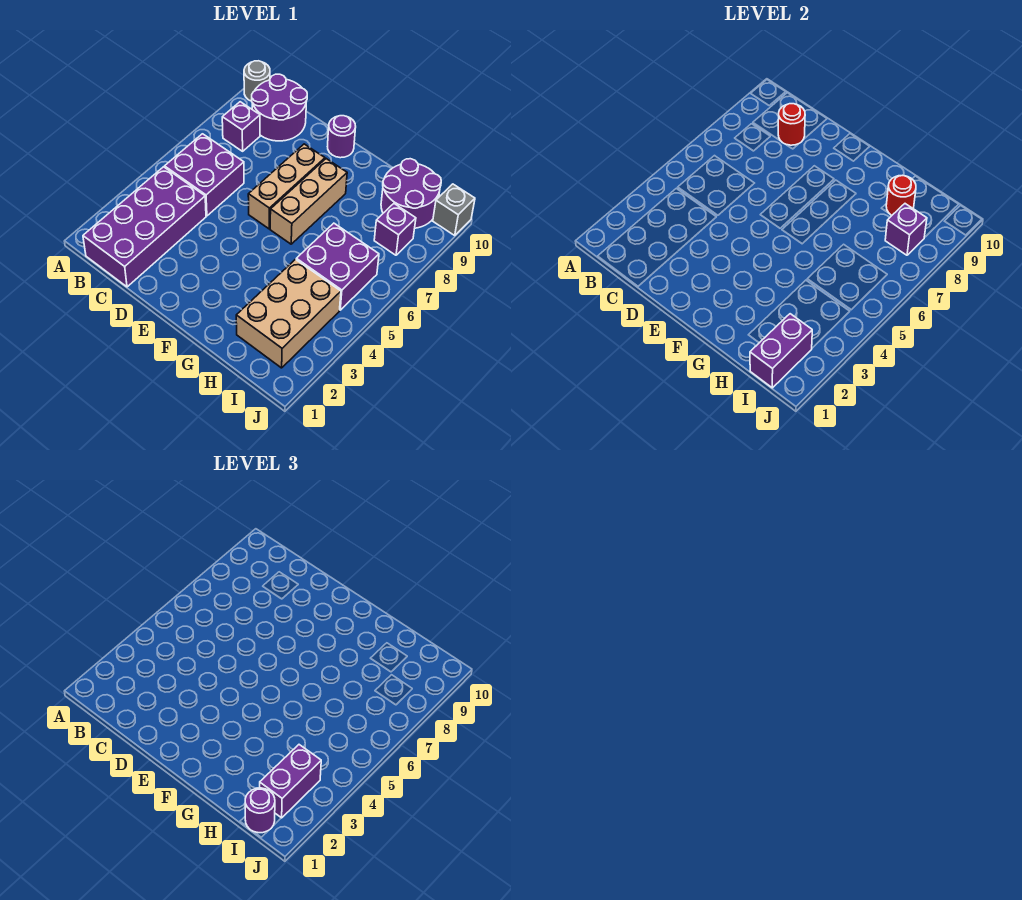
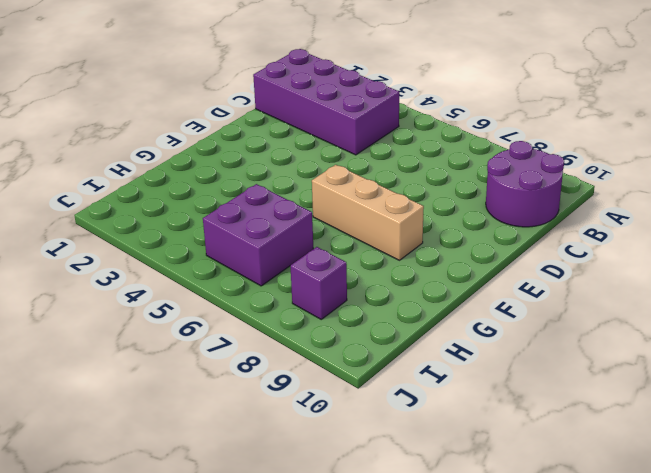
none -> grey 1x1 round brick [244,61,270,101]
none -> purple 2x2 brick [165,134,244,216]
none -> purple 1x1 brick [222,102,260,151]

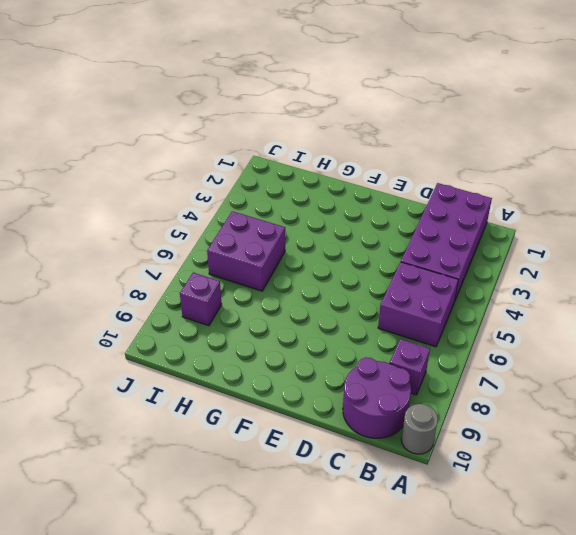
none -> tan 1x3 brick [248,144,325,229]
none -> purple 1x1 round brick [328,116,356,158]
none -> tan 1x3 brick [270,159,347,244]

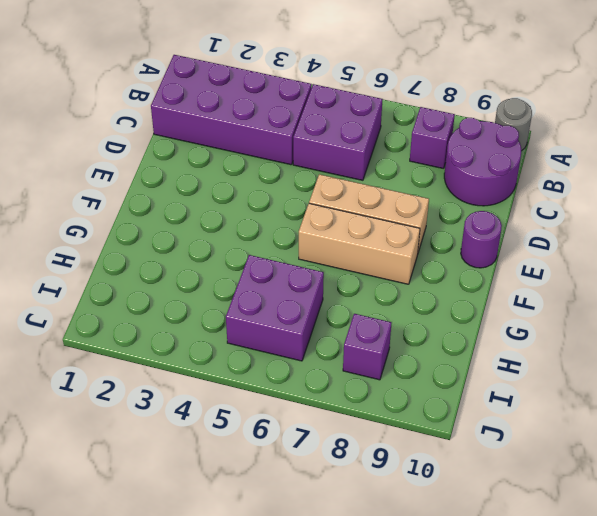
none -> tan 2x3 brick [236,259,341,368]
none -> purple 2x2 round brick [381,159,441,228]
none -> grey 1x1 brick [433,184,475,236]

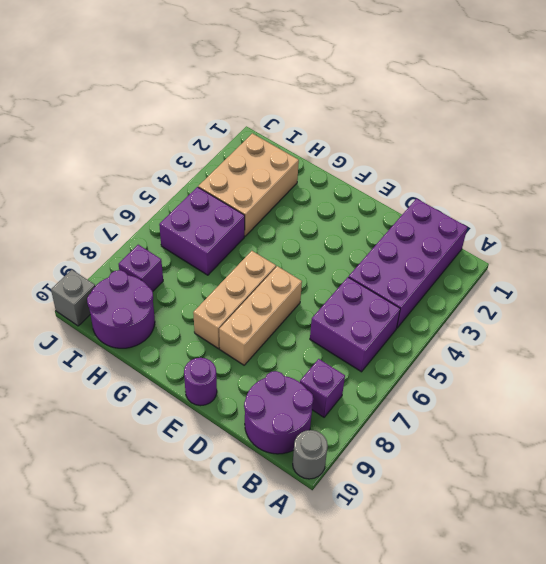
none -> red 1x1 round brick [778,104,805,145]
none -> red 1x1 round brick [886,176,916,216]
none -> purple 1x2 brick [750,314,812,388]

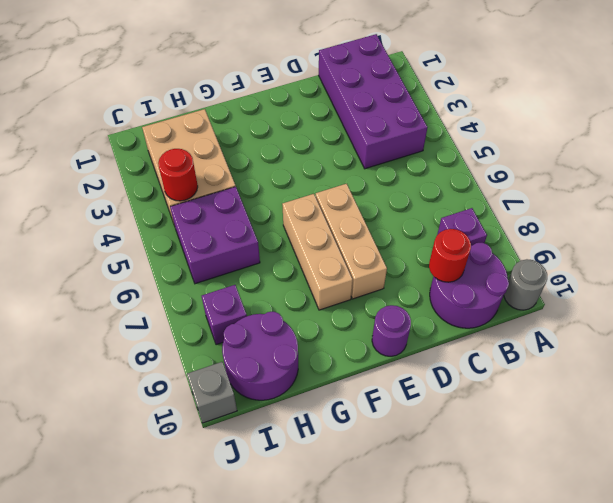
red 1x1 round brick [158,149,198,201] -> red 1x1 round brick moved to [886,176,916,216]
none -> purple 2x2 brick [165,134,244,216]
none -> purple 1x2 brick [750,314,812,388]
none -> purple 1x1 brick [885,204,927,255]

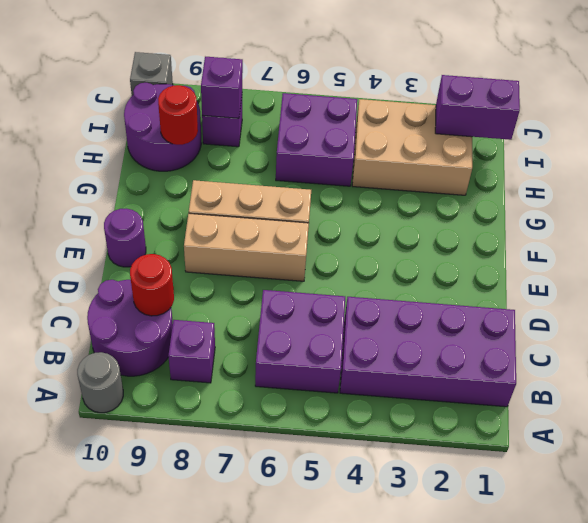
none -> purple 1x1 round brick [245,788,275,833]
none -> purple 1x2 brick [260,745,321,818]

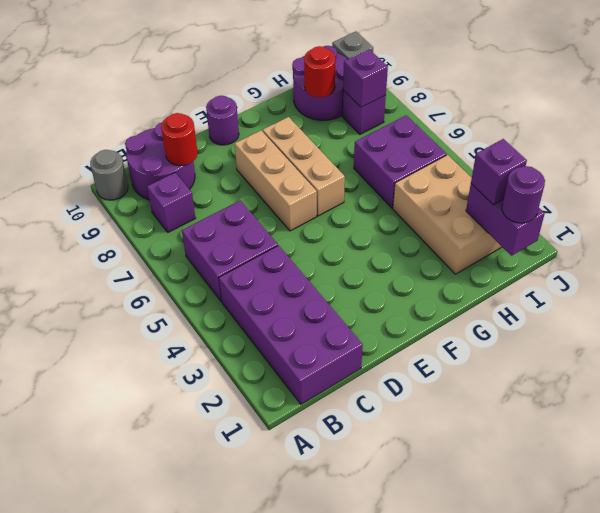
purple 1x1 brick [471,139,527,205] -> purple 1x2 brick [260,745,321,818]

